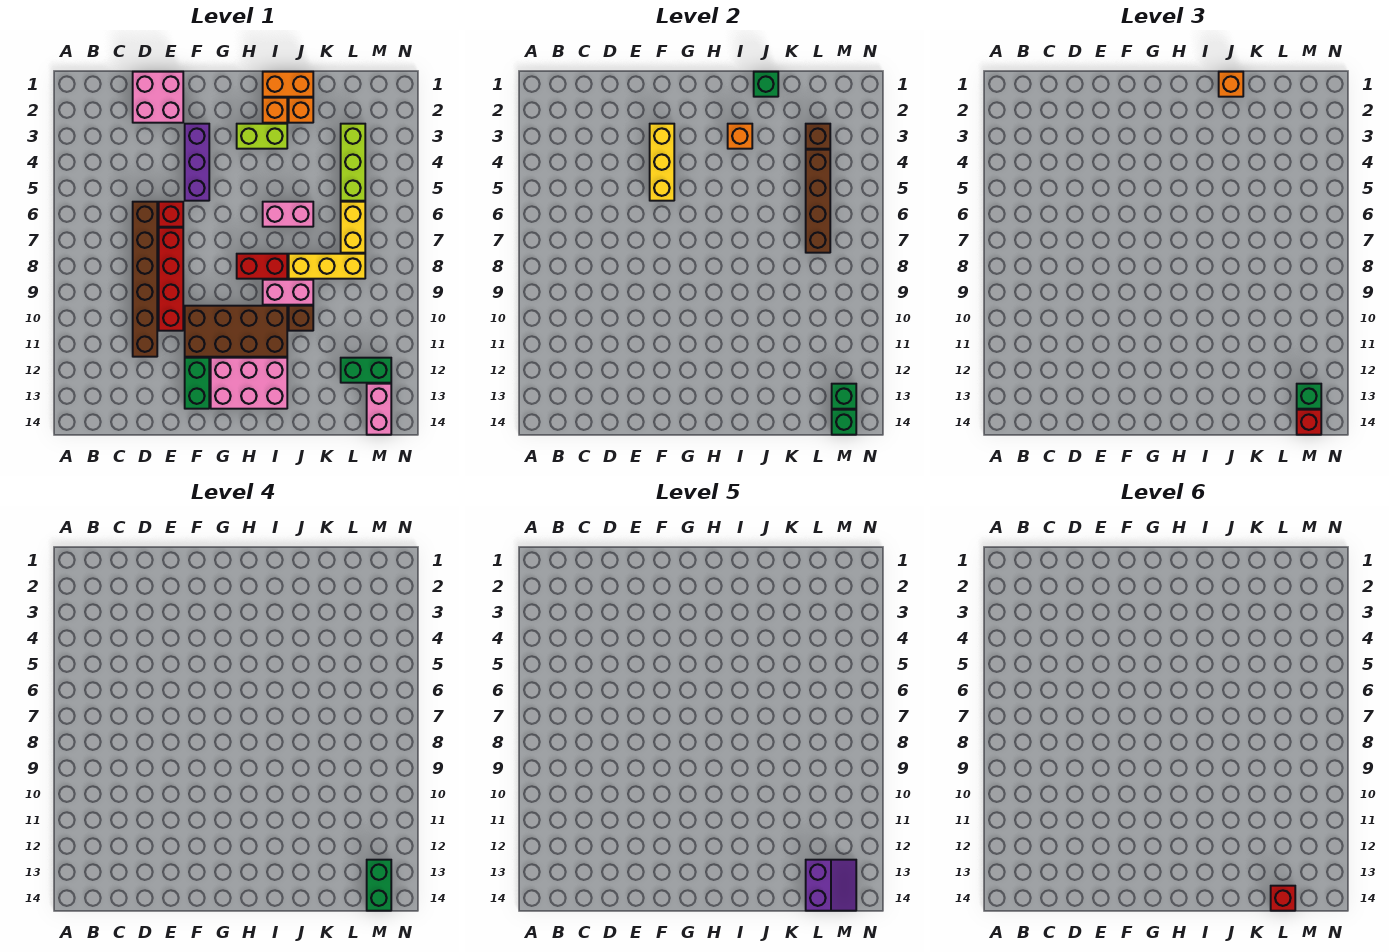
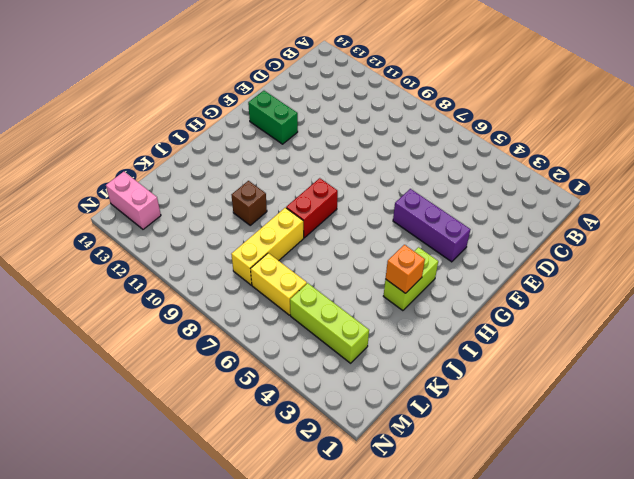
none -> pink 2x2 brick [133,72,183,123]
none -> brown 1x6 brick [133,202,157,357]
none -> red 1x1 brick [159,202,183,227]
none -> red 1x4 brick [159,228,183,331]

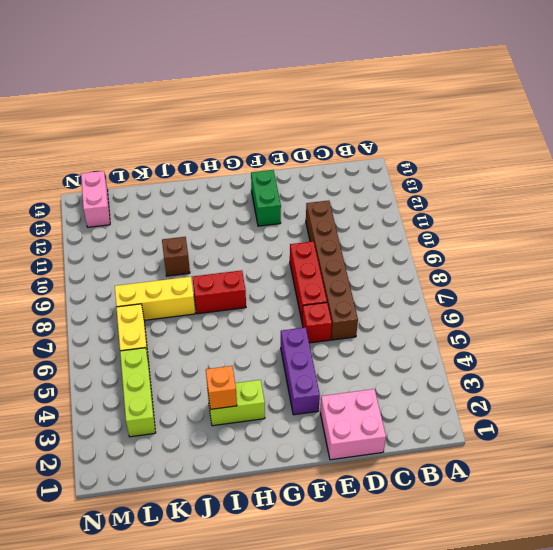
red 1x3 brick [290,241,327,320] -> red 1x4 brick [159,228,183,331]
none -> brown 2x4 brick [185,306,287,357]
none -> pink 2x3 brick [211,358,287,409]
none -> orange 1x2 brick [263,72,313,97]
none -> orange 1x1 brick [263,98,287,123]

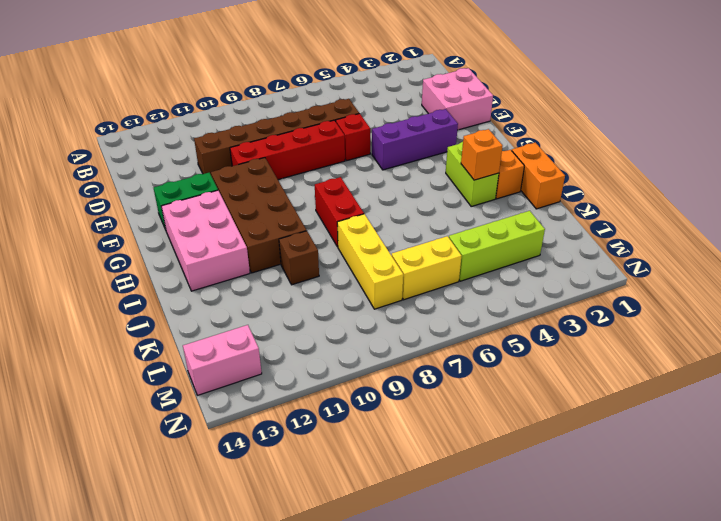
none -> pink 1x2 brick [263,202,313,227]
none -> pink 1x2 brick [263,280,313,305]
none -> orange 1x1 brick [289,98,313,123]
none -> green 1x2 brick [341,358,391,383]

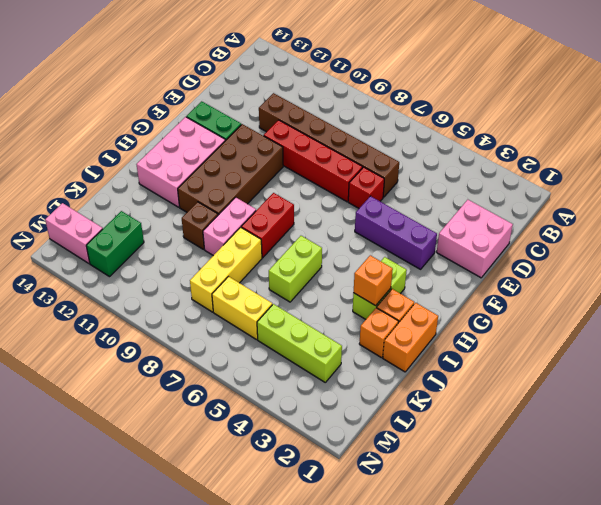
lime 1x2 brick [269,236,322,302] -> pink 1x2 brick [263,202,313,227]
none -> yellow 1x3 brick [650,124,674,201]
none -> green 1x1 brick [754,72,778,97]
none -> brown 1x1 brick [806,124,830,149]
none -> brown 1x4 brick [806,150,830,253]

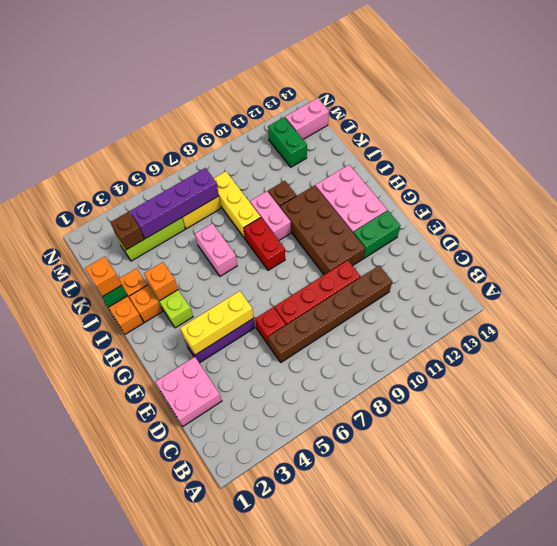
purple 1x4 brick [130,168,219,239] -> brown 1x4 brick [806,150,830,253]
none -> green 1x1 brick [832,384,856,409]
none -> green 1x1 brick [832,410,856,435]
none -> green 1x1 brick [1297,384,1321,409]
none -> red 1x1 brick [1297,410,1321,435]

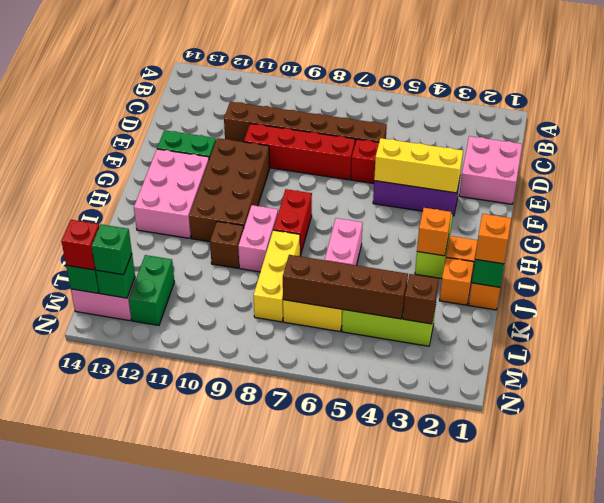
none -> green 1x2 brick [367,860,391,911]
none -> purple 2x2 slope [806,860,856,911]
none -> red 1x1 brick [1271,886,1295,911]

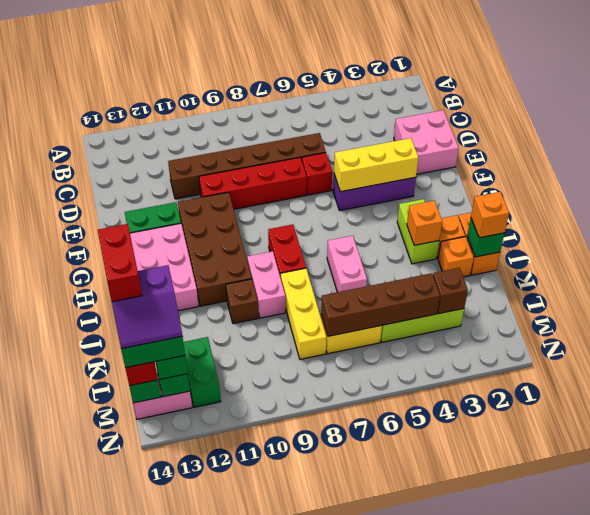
red 1x2 brick [98,224,142,302] -> red 1x1 brick [1271,886,1295,911]

